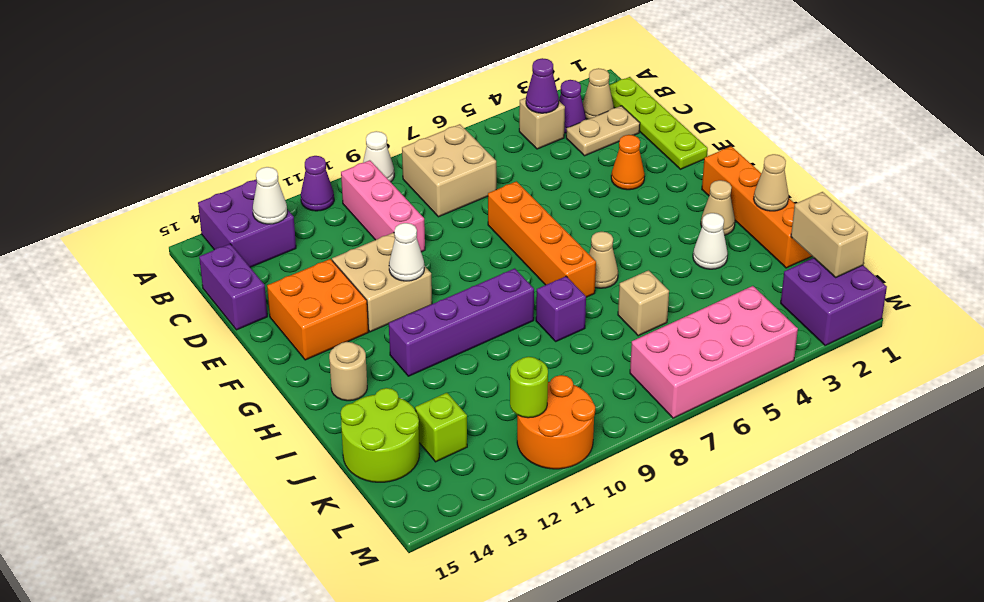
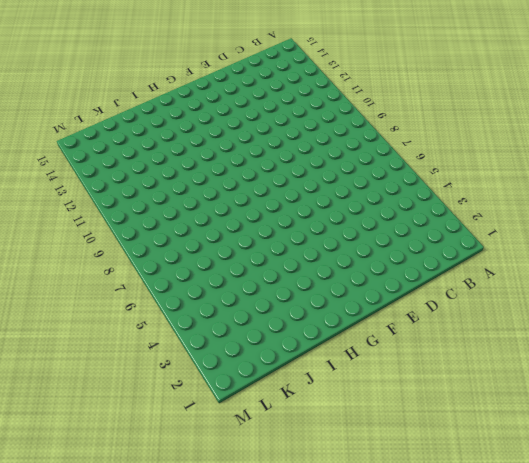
none -> white 1x1 cone [363,131,394,182]
none -> purple 1x1 cone [301,156,334,211]
none -> purple 2x2 brick [198,180,296,267]
none -> lime 1x4 plate [609,77,708,169]

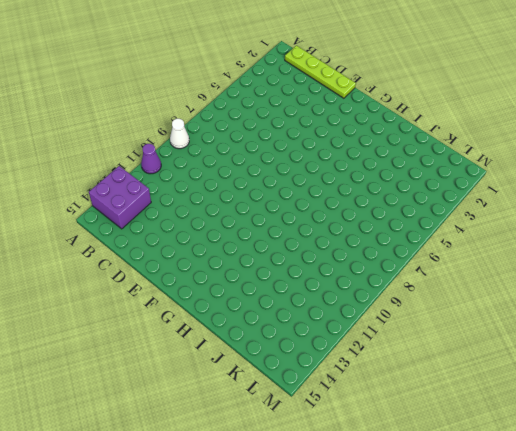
none -> tan 1x1 cone [583,68,614,119]
none -> purple 1x1 cone [559,80,586,133]
none -> tan 1x1 brick [519,98,565,149]
none -> tan 2x2 brick [402,124,496,217]

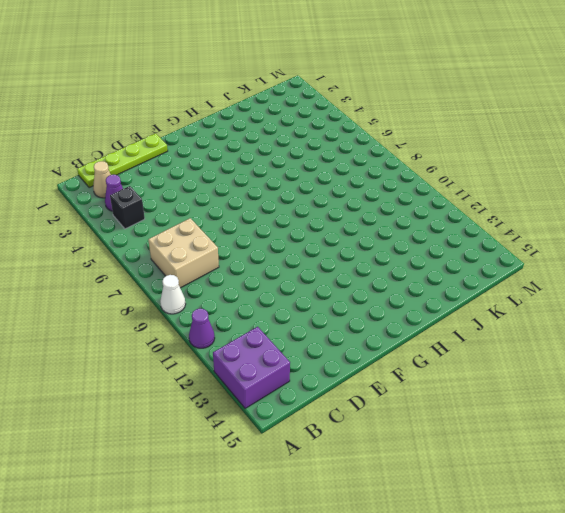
black 1x1 brick [110,186,145,229] -> tan 1x1 brick [519,98,565,149]
none -> pink 1x3 brick [341,160,425,252]
none -> tan 1x2 plate [566,106,640,156]
none -> purple 1x2 brick [199,244,267,330]
none -> orange 1x1 cone [611,135,645,190]

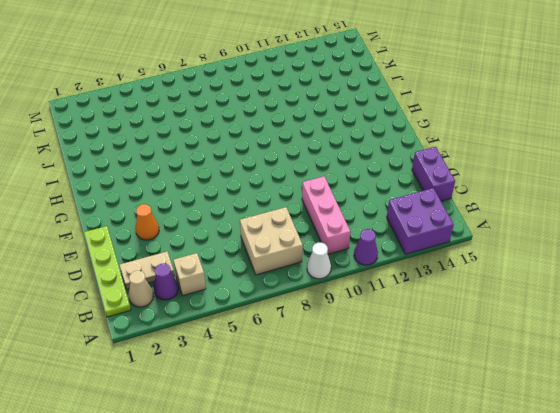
none -> orange 1x4 brick [488,181,596,297]
none -> tan 2x2 brick [332,233,432,332]
none -> orange 2x2 brick [267,259,368,360]
none -> orange 1x4 brick [702,146,812,268]

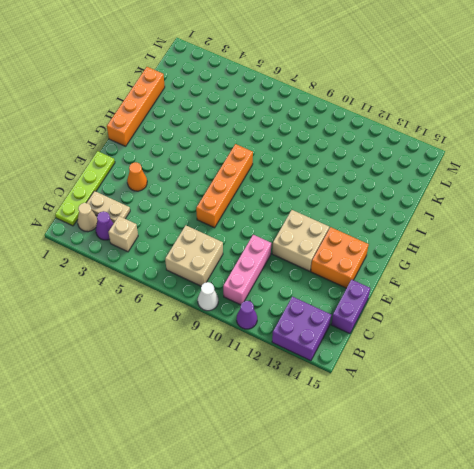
none -> tan 1x1 cone [701,180,735,235]
none -> tan 1x1 cone [589,232,618,288]
none -> purple 1x4 brick [389,268,534,376]
none -> tan 1x1 round brick [329,342,367,401]

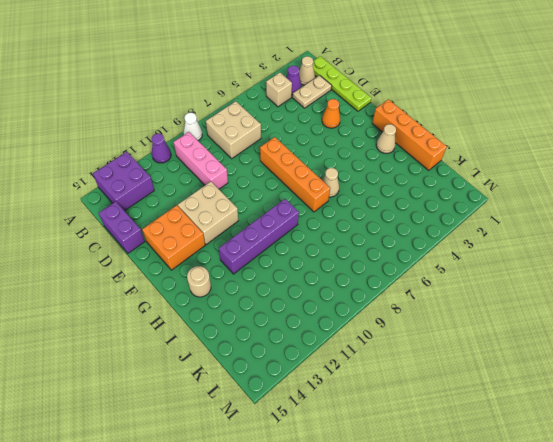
none -> white 1x1 cone [693,213,728,269]
none -> purple 1x1 brick [536,276,586,341]
none -> tan 1x1 brick [618,270,669,336]
none -> lime 2x2 round brick [341,388,419,482]

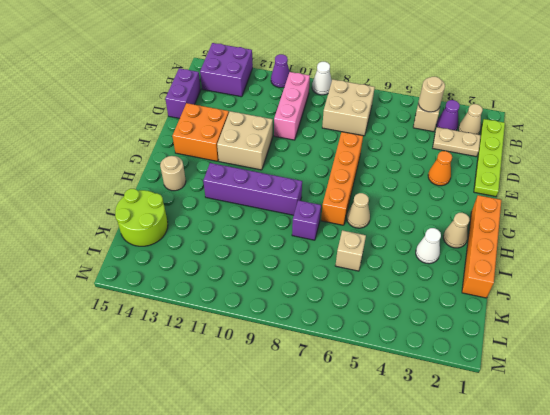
tan 1x1 round brick [419,77,445,112] -> purple 1x1 cone [526,58,559,113]
none -> lime 1x1 brick [415,393,467,462]
none -> purple 2x2 brick [781,258,887,346]
none -> pink 2x4 brick [630,286,798,418]
none -> orange 2x2 round brick [517,375,595,469]

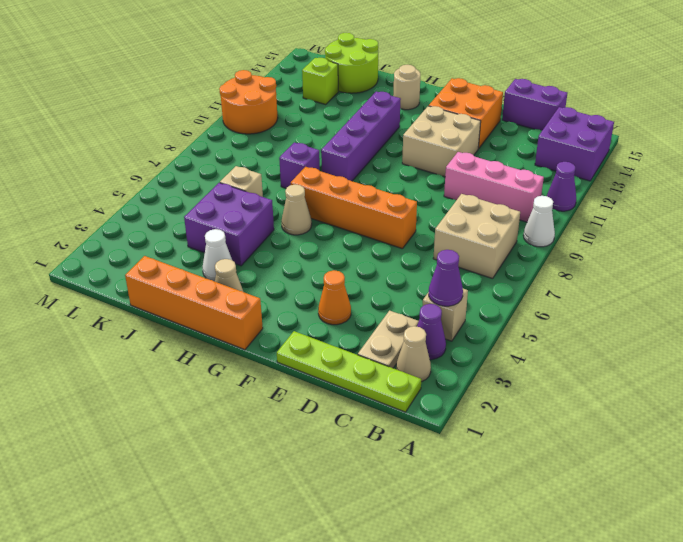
purple 2x2 brick [184,183,274,266] -> purple 2x2 brick moved to [781,258,887,346]
none -> pink 2x4 brick [630,286,798,418]
none -> white 1x1 cone [253,167,287,224]
none -> white 1x1 cone [389,223,424,281]
none -> tan 1x1 cone [754,154,789,211]

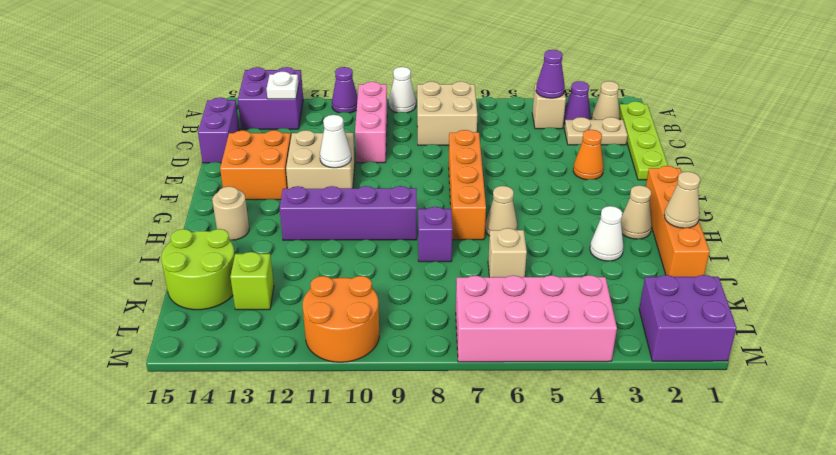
white 1x1 plate [267,71,299,99] -> white 1x1 cone [253,167,287,224]
none -> tan 1x2 brick [791,192,868,277]
none -> lime 1x1 round brick [510,357,548,418]

